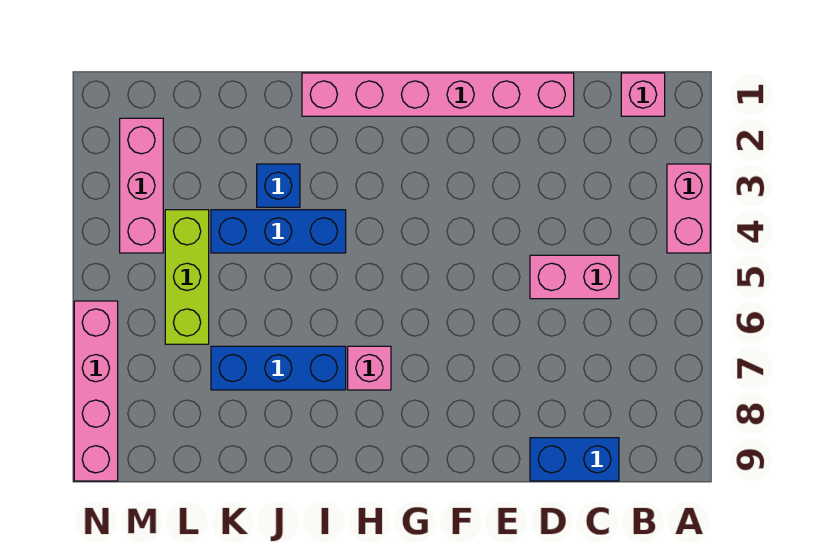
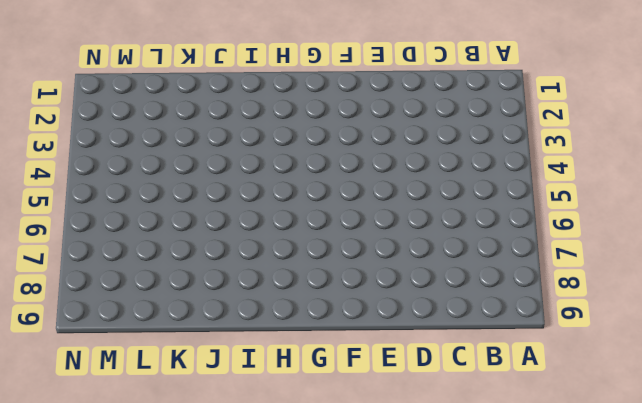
none -> pink 1x2 brick [667,164,710,253]
none -> pink 1x1 brick [621,73,665,116]
none -> pink 1x2 brick [530,255,619,299]

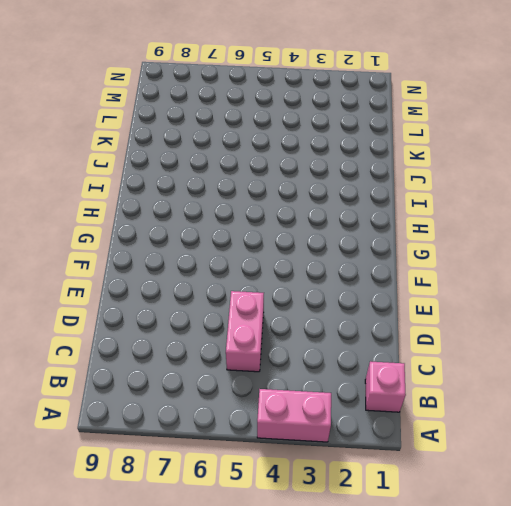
none -> blue 1x2 brick [530,438,619,481]
none -> pink 1x6 brick [302,73,574,116]
none -> pink 1x1 brick [348,346,391,390]

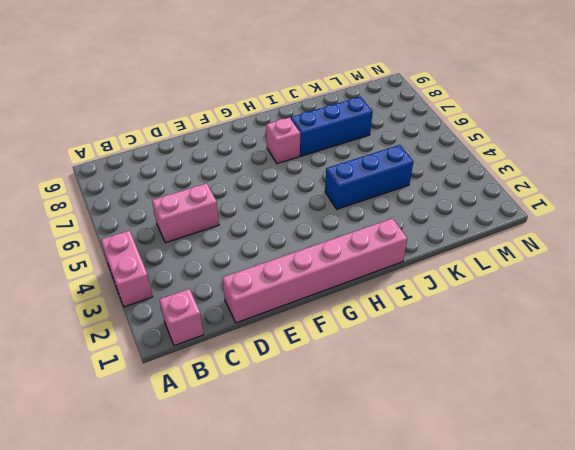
none -> blue 1x2 brick [530,438,619,481]
none -> blue 1x1 brick [257,164,300,207]
none -> lime 1x3 brick [165,210,209,344]

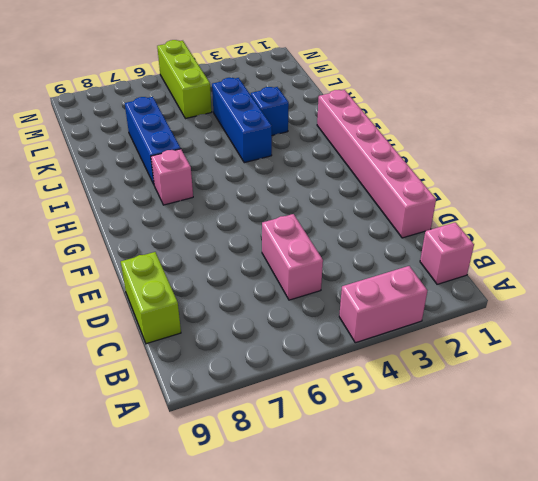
lime 1x2 brick [121,252,181,344] -> blue 1x2 brick [530,438,619,481]
lime 1x3 brick [157,40,212,119] -> lime 1x3 brick turned to [165,210,209,344]
none -> pink 1x3 brick [120,118,163,253]
none -> pink 1x4 brick [74,301,118,481]

